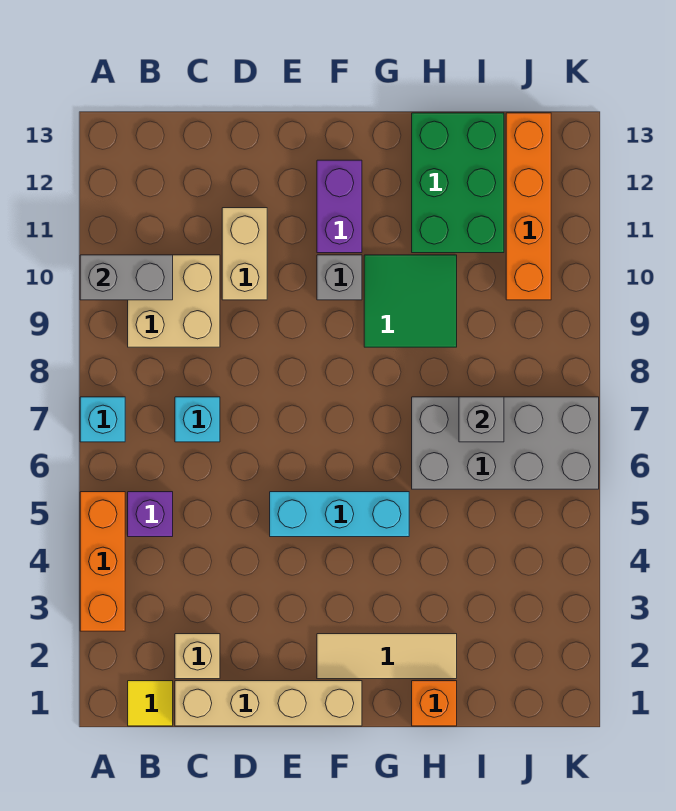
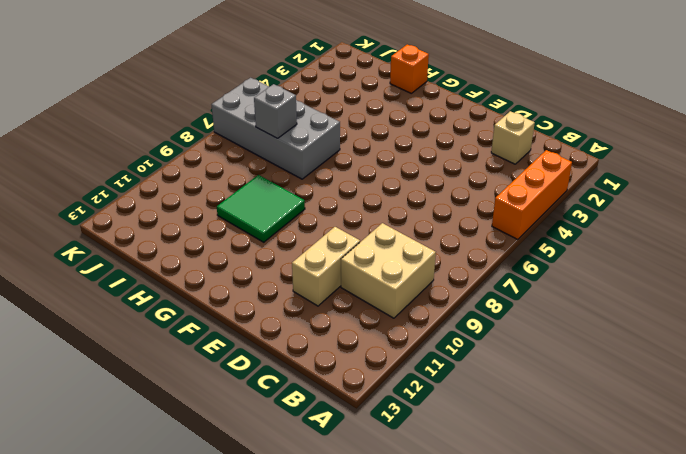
none -> cyan 1x1 brick [80,397,125,442]
none -> yellow 1x1 tile [128,681,173,726]
none -> purple 1x1 brick [128,492,173,537]

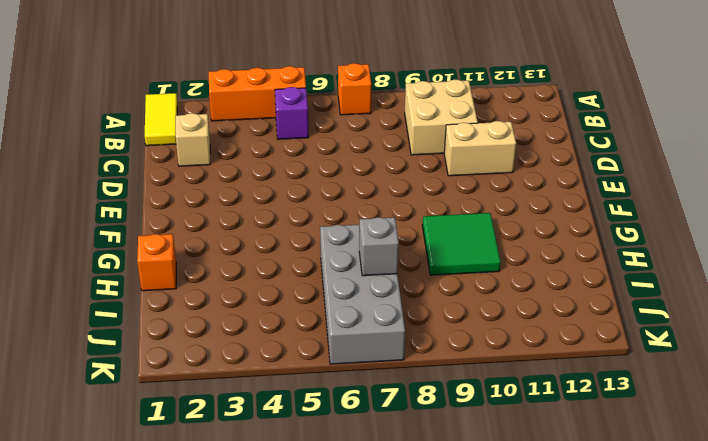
yellow 1x2 tile [145,93,177,146] -> yellow 1x1 tile [128,681,173,726]
orange 1x1 brick [338,63,371,115] -> cyan 1x1 brick [80,397,125,442]
none -> tan 1x4 brick [175,681,362,726]
none -> cyan 1x1 brick [175,397,220,442]
none -> cyan 1x3 brick [270,492,409,537]

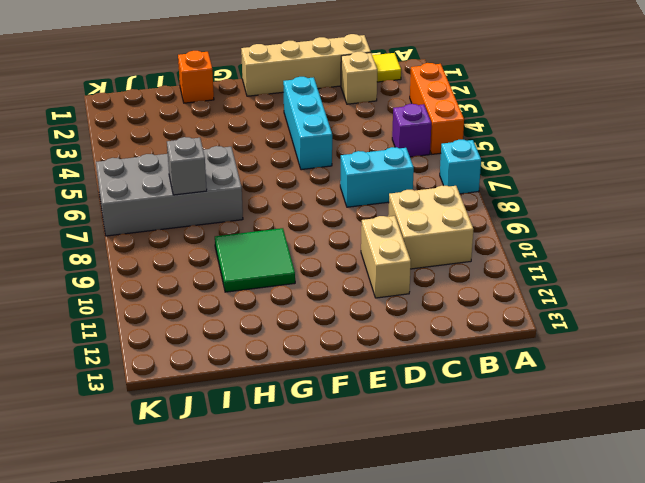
cyan 1x2 brick [340,147,414,207] -> cyan 1x1 brick [175,397,220,442]
cyan 1x3 brick [283,77,332,170] -> cyan 1x3 brick turned to [270,492,409,537]
none -> tan 1x3 tile [317,634,457,679]
none -> grey 1x1 brick [317,255,362,300]
none -> purple 1x2 brick [317,160,362,253]

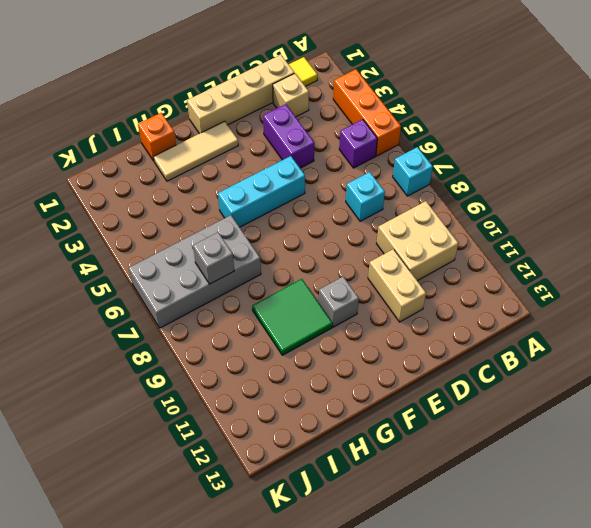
purple 1x2 brick [263,104,314,168] -> purple 1x2 brick moved to [317,160,362,253]
none -> green 2x3 brick [412,113,504,253]
none -> orange 1x4 brick [506,113,551,300]
none -> grey 1x2 brick [80,255,173,300]

